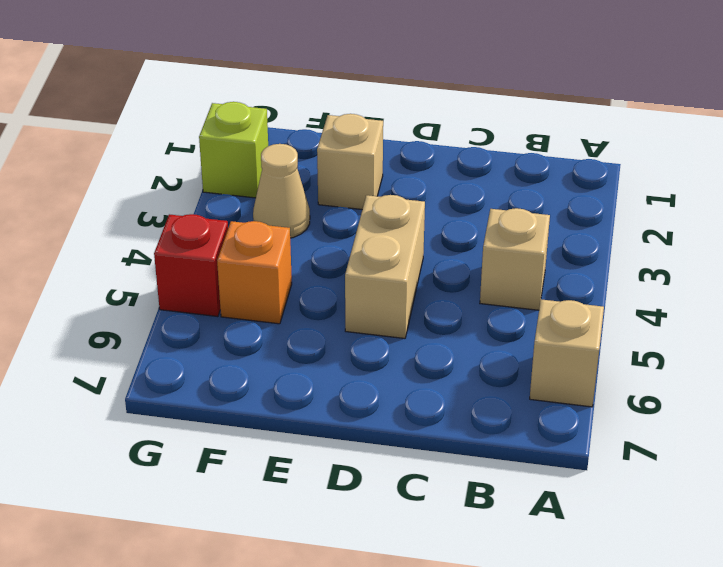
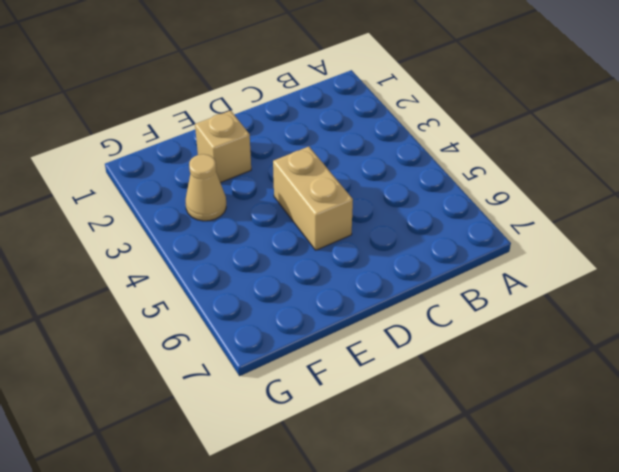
none -> tan 1x1 brick [530,299,604,407]
none -> tan 1x1 brick [480,208,550,310]

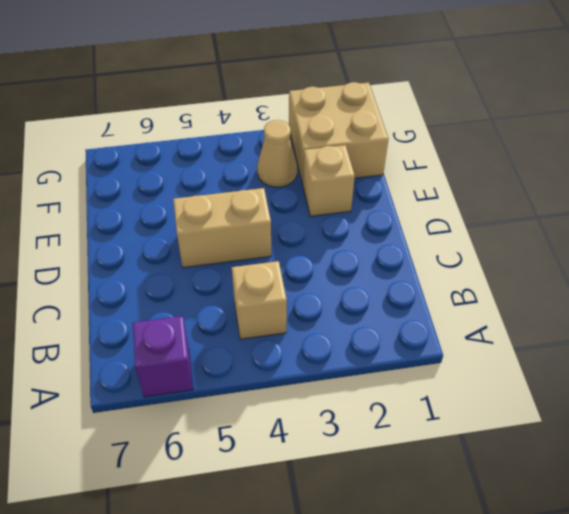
purple 1x1 brick [133,316,193,397] -> tan 1x1 brick [530,299,604,407]
tan 2x2 brick [289,82,388,184] -> lime 1x1 brick [199,102,268,198]
none -> orange 1x1 brick [217,221,292,324]
none -> red 1x1 brick [154,214,228,317]

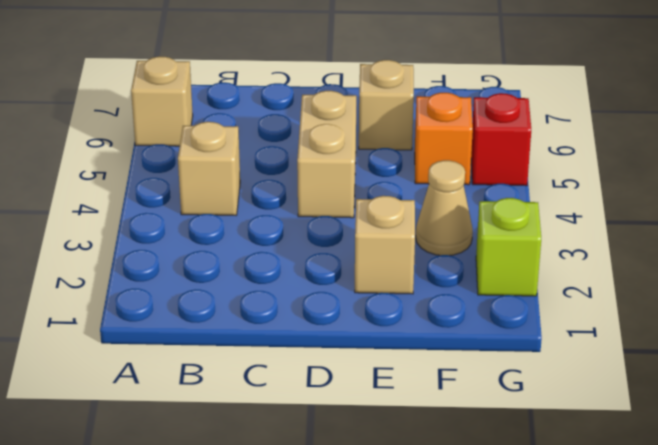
tan 1x1 brick [359,60,414,150] -> none

